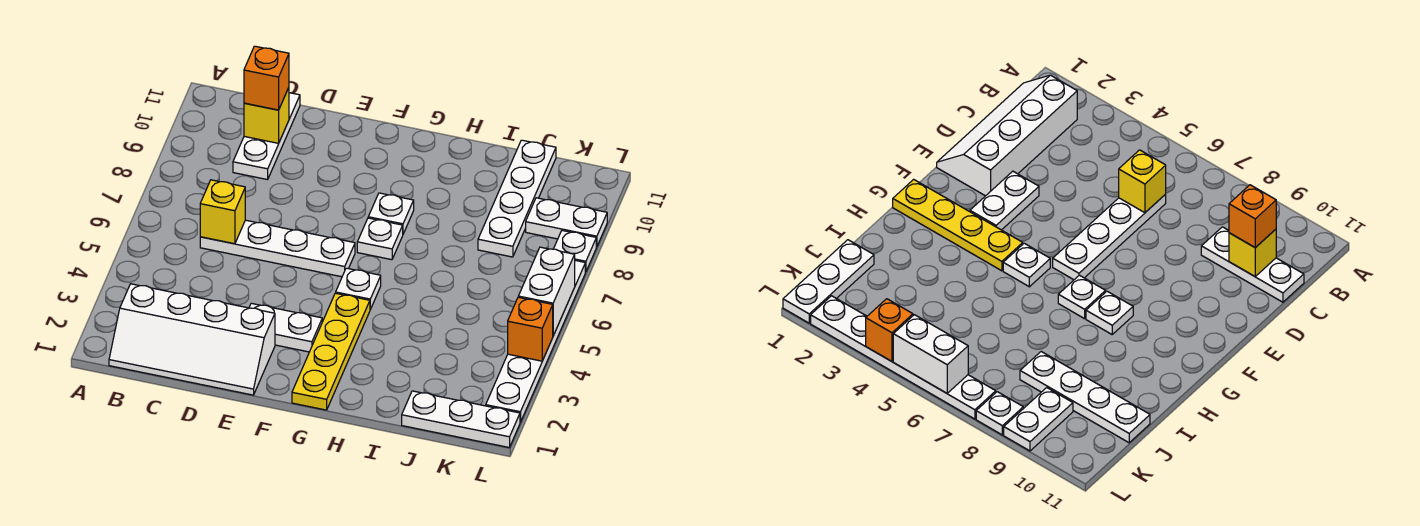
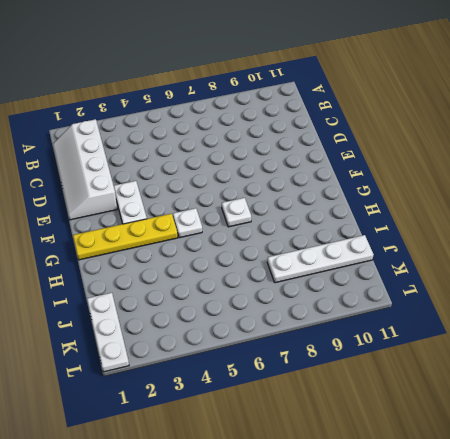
none -> white 1x4 plate [200,220,355,277]
none -> white 1x3 plate [233,93,300,180]
none -> white 1x1 plate [368,193,414,234]

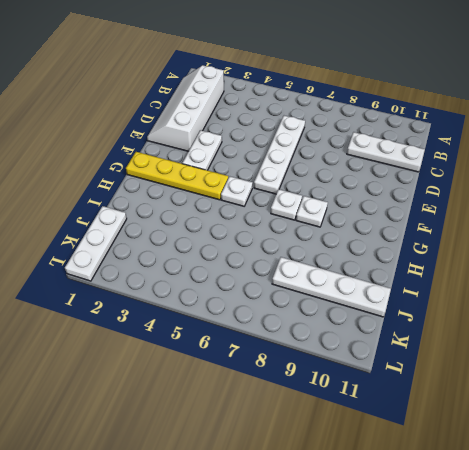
none -> white 1x2 plate [526,198,607,247]
none -> white 1x6 plate [486,260,585,422]
none -> white 1x1 plate [554,231,596,272]

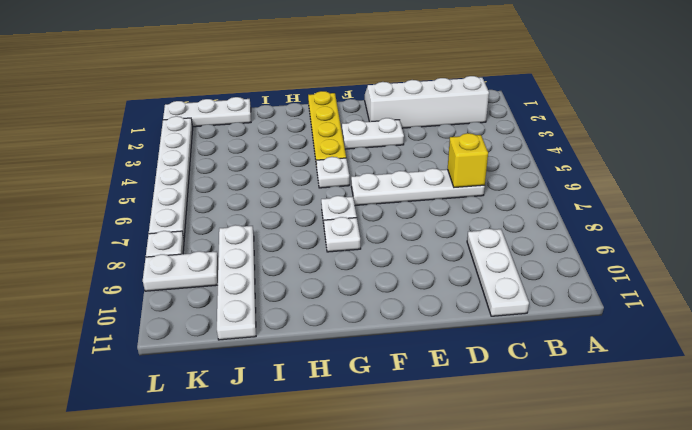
none -> yellow 1x1 brick [244,88,289,143]
none -> orange 1x1 brick [508,297,553,361]
none -> white 1x2 brick [518,247,575,336]

